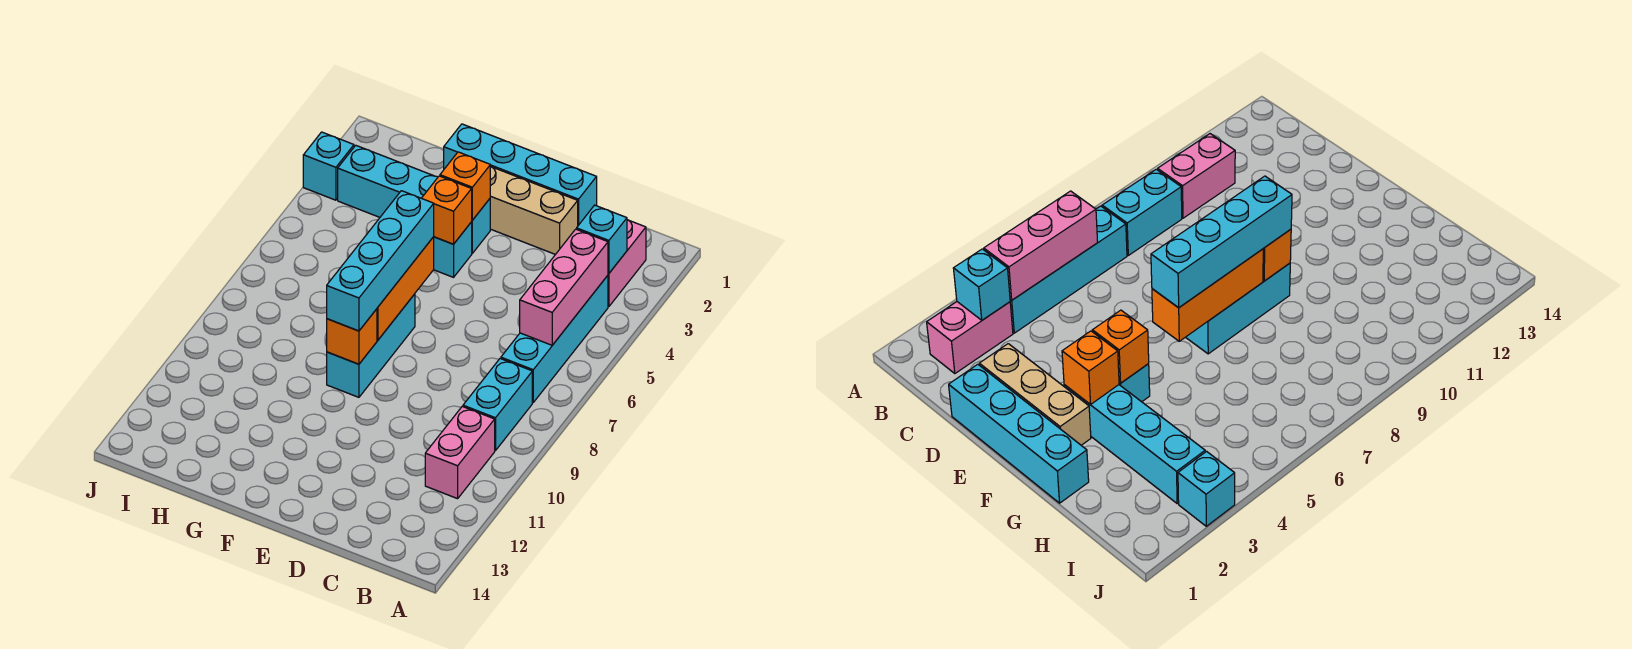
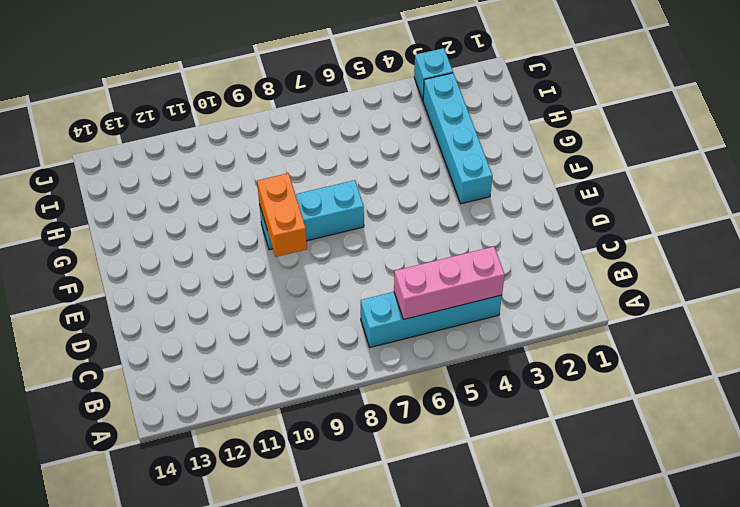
orange 1x2 brick [257,173,307,257] -> orange 1x1 brick [327,309,377,364]
none -> pink 1x2 brick [608,220,646,307]
none -> cyan 1x2 brick [463,359,532,451]
none -> pink 1x2 brick [425,406,495,499]

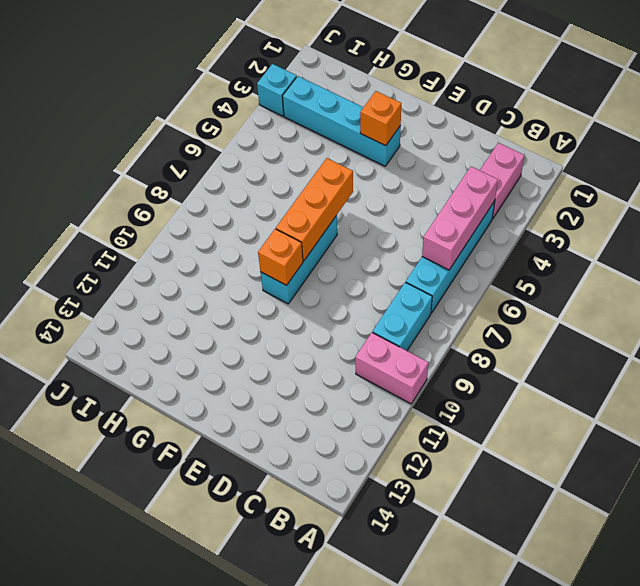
pink 1x2 brick [355,332,429,404] -> pink 1x2 brick turned to [425,406,495,499]
none -> cyan 1x4 brick [444,124,597,225]
none -> tan 1x3 brick [490,166,578,254]
none -> cyan 1x1 brick [434,222,472,277]

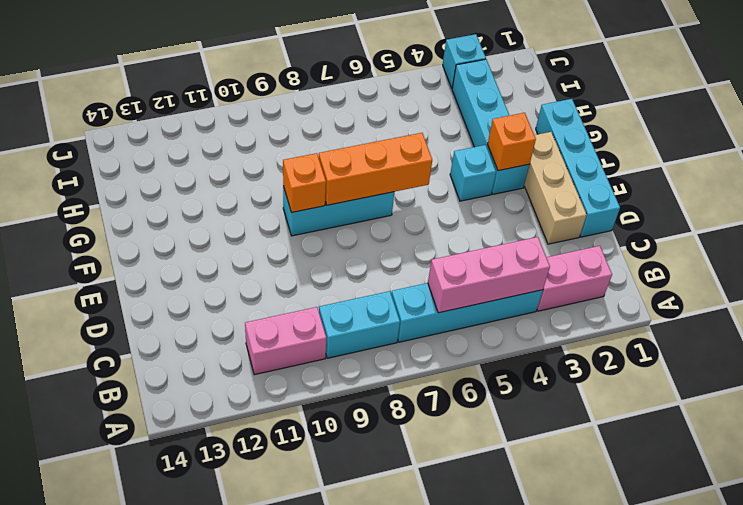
none -> cyan 1x1 brick [577,205,627,273]
none -> orange 1x1 brick [422,176,472,244]
none -> cyan 1x4 brick [327,191,434,331]

